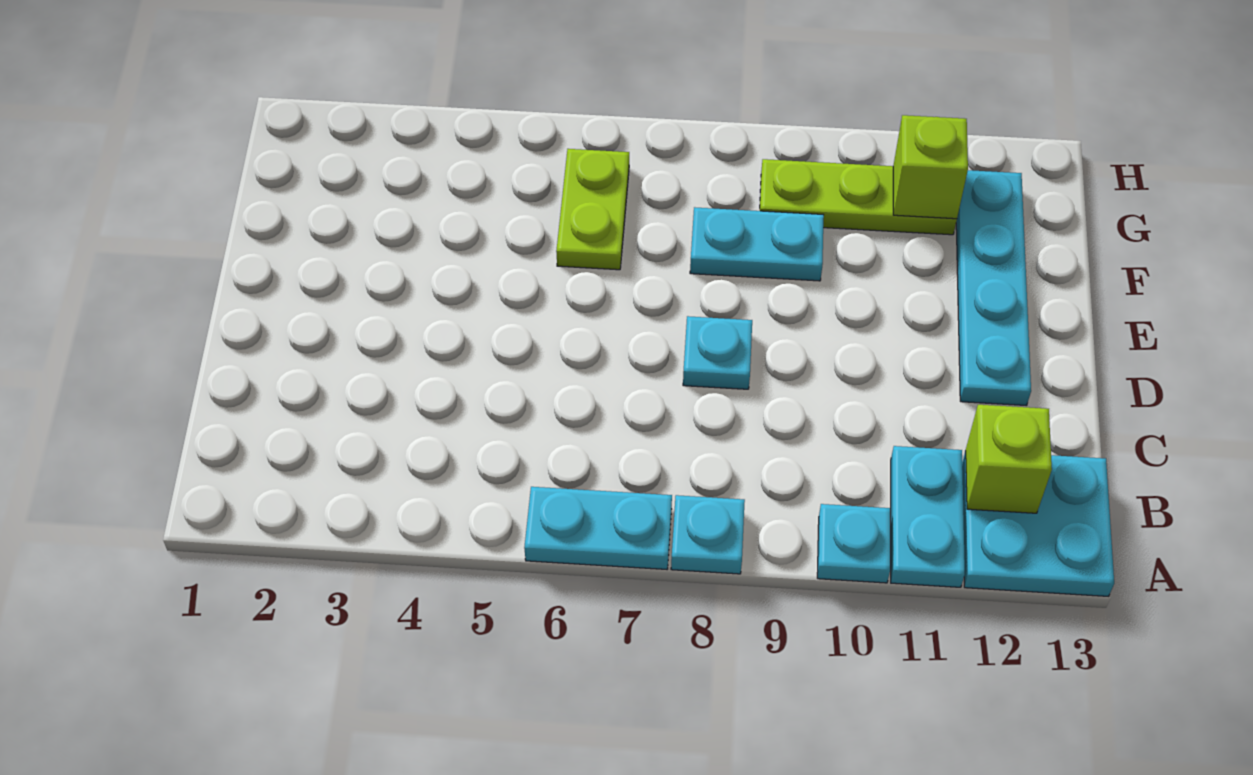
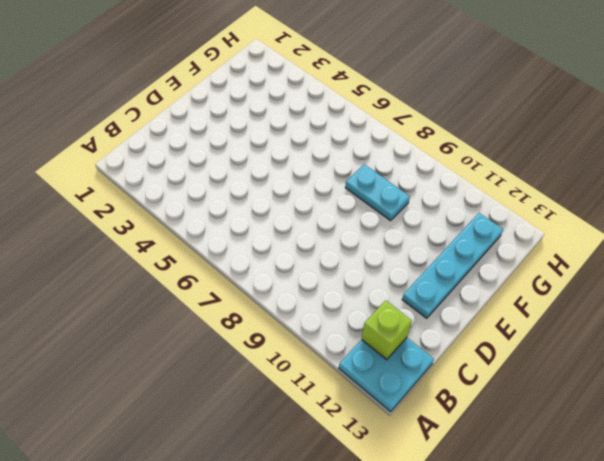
none -> cyan 1x2 plate [524,487,672,569]
none -> cyan 1x1 plate [671,495,745,574]
none -> cyan 1x1 plate [817,504,890,583]

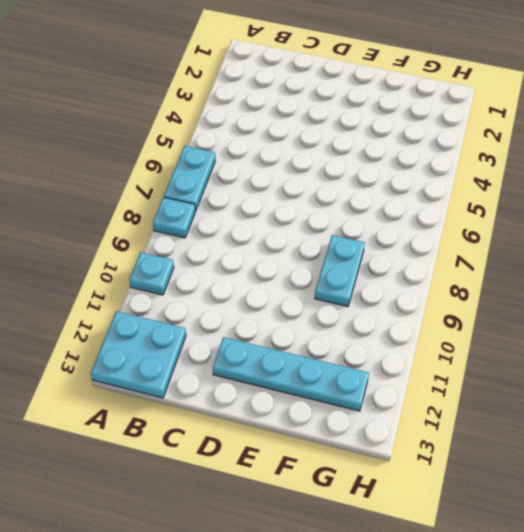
none -> cyan 1x2 plate [891,446,965,587]
none -> cyan 1x1 plate [683,316,752,389]
none -> lime 1x2 plate [556,149,629,270]

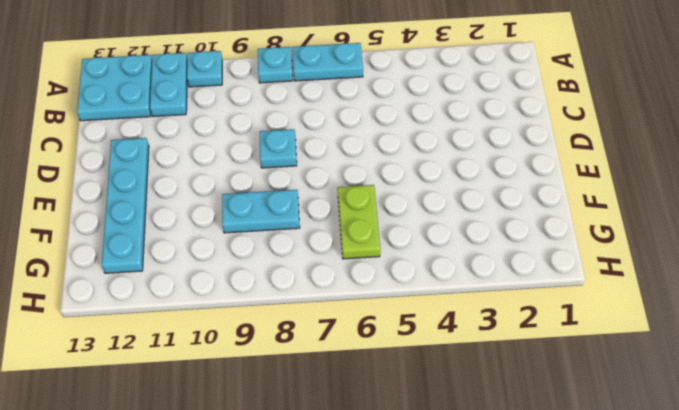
none -> lime 1x3 plate [760,159,957,235]
none -> lime 1x1 brick [966,405,1052,513]
none -> lime 1x1 brick [893,115,968,219]

